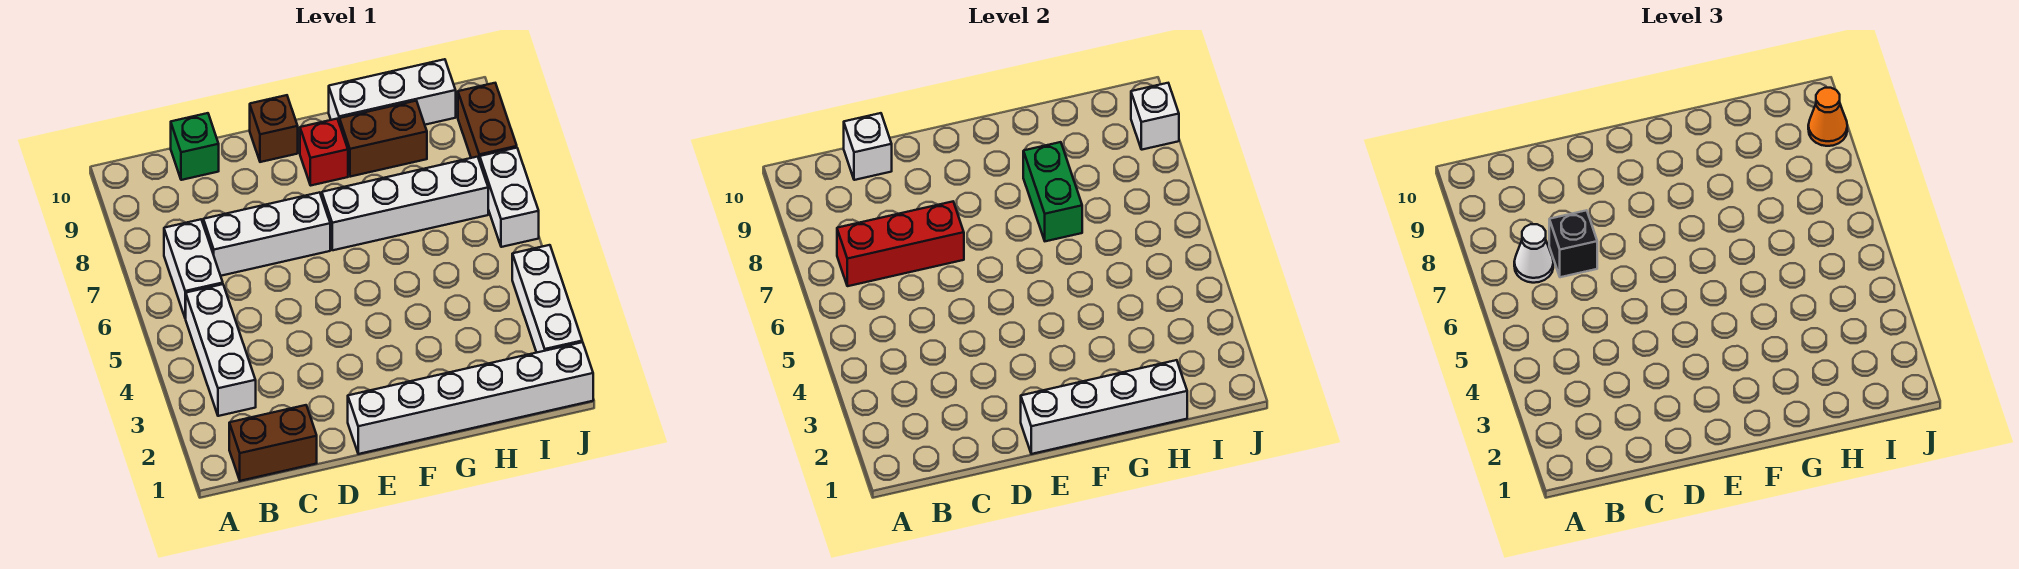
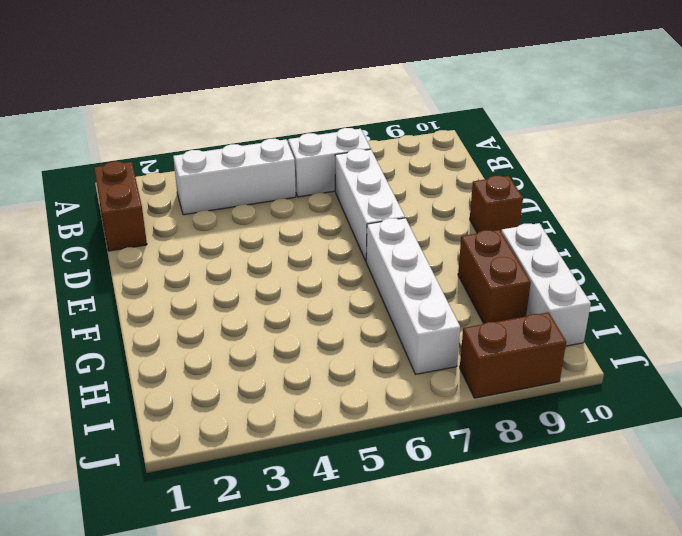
none -> green 1x1 brick [171,113,219,180]
none -> white 1x6 brick [348,342,593,454]
none -> red 1x1 brick [300,119,348,185]

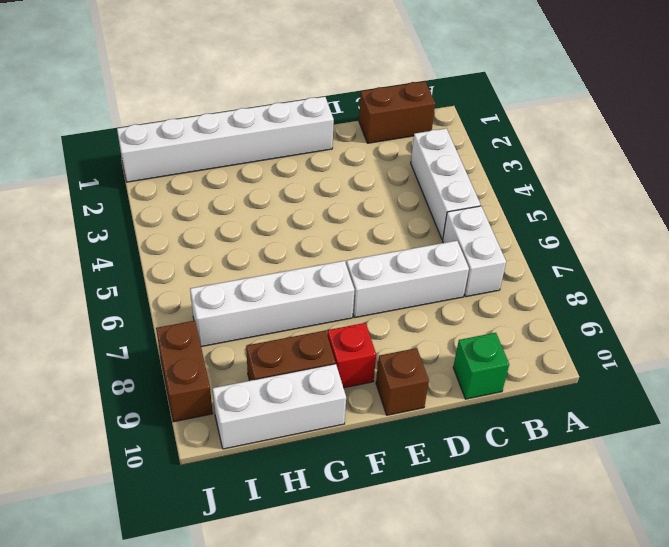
none -> white 1x3 brick [512,245,582,352]
none -> white 1x2 brick [480,148,539,247]
none -> red 1x3 brick [837,202,964,286]

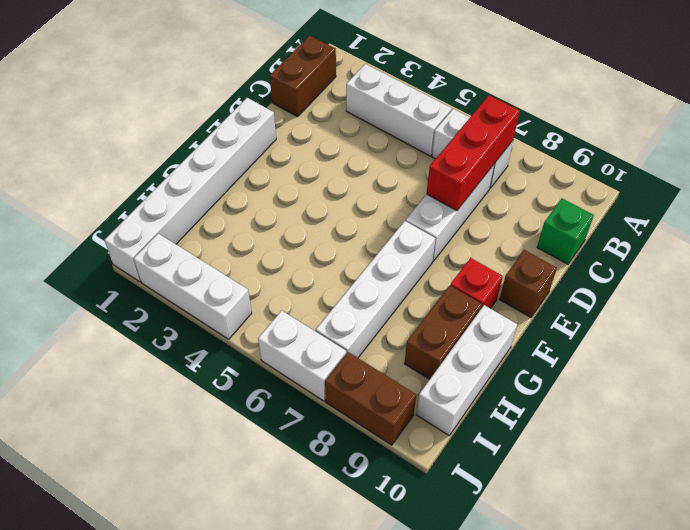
none -> white 1x1 brick [844,113,892,180]
none -> white 1x4 brick [1021,360,1187,454]
none -> green 1x2 brick [1023,142,1082,241]

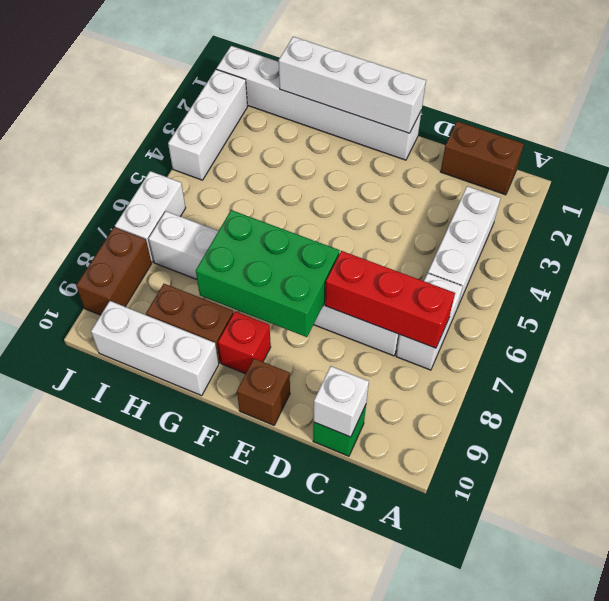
green 2x3 brick [196,210,340,337] -> green 1x2 brick [1023,142,1082,241]
none -> white 1x1 brick [1131,83,1179,150]
none -> white 1x1 cone [1514,224,1553,283]
none -> black 1x1 brick [1549,210,1597,277]

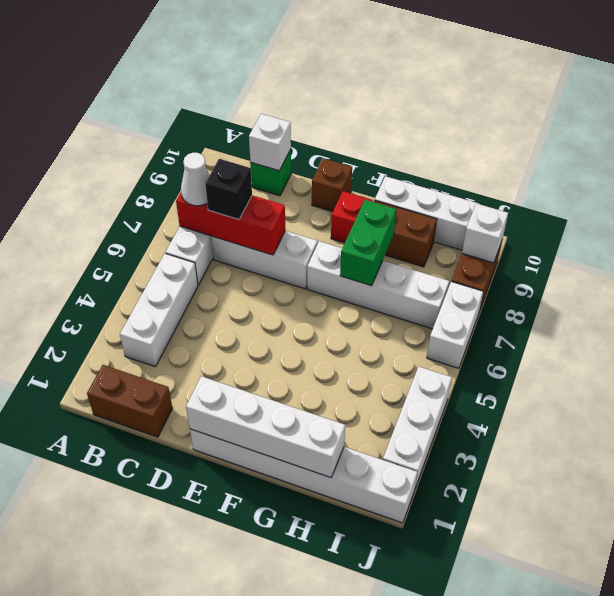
none -> orange 1x1 cone [1808,88,1847,146]

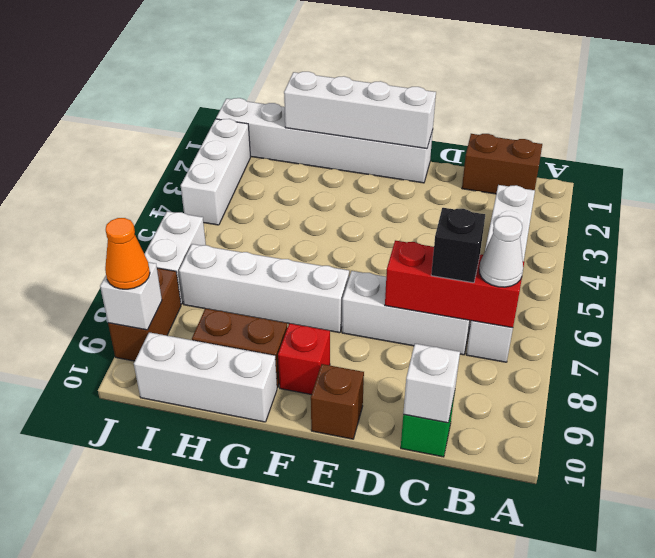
none -> green 1x2 brick [1023,142,1082,241]

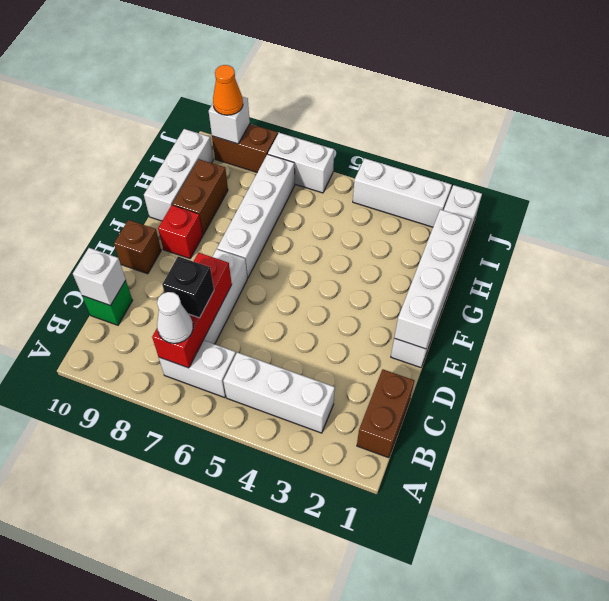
none -> green 1x2 brick [1023,142,1082,241]

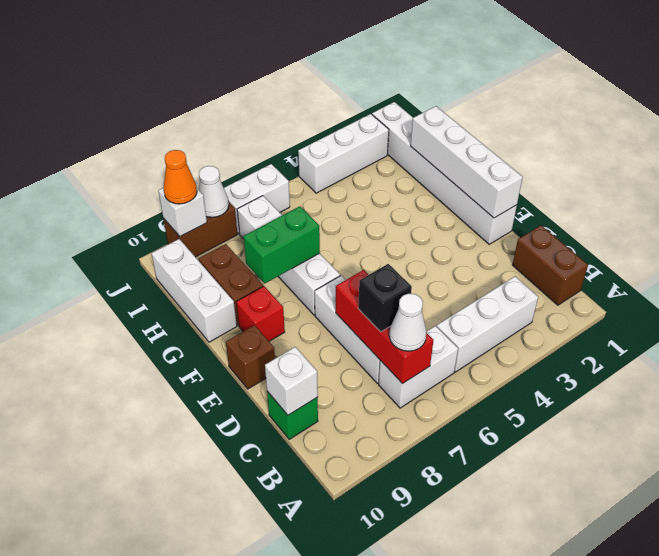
white 1x1 cone [199,166,229,217] -> none

